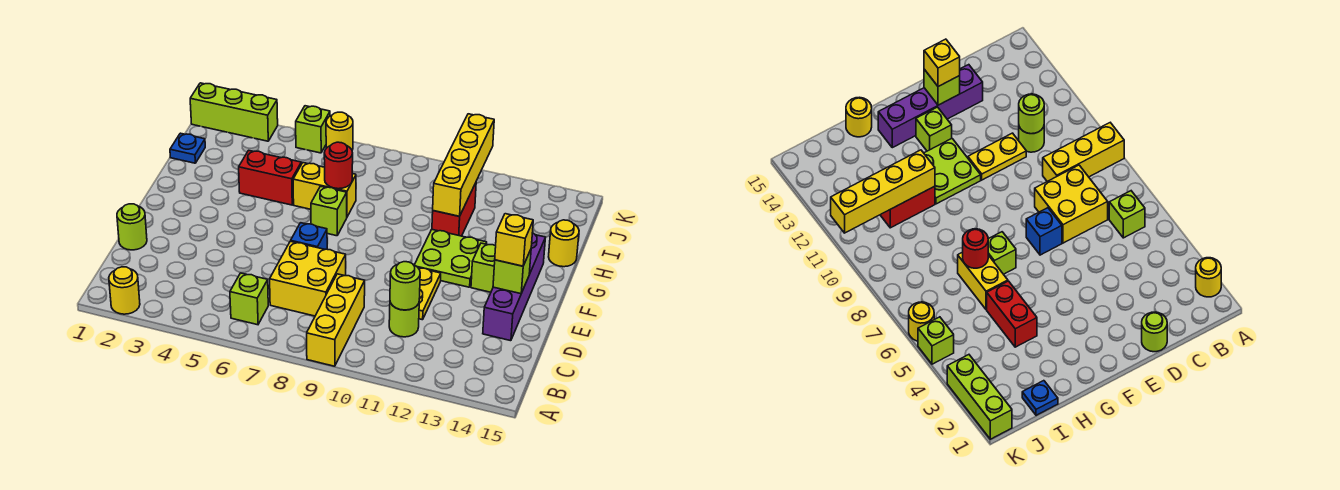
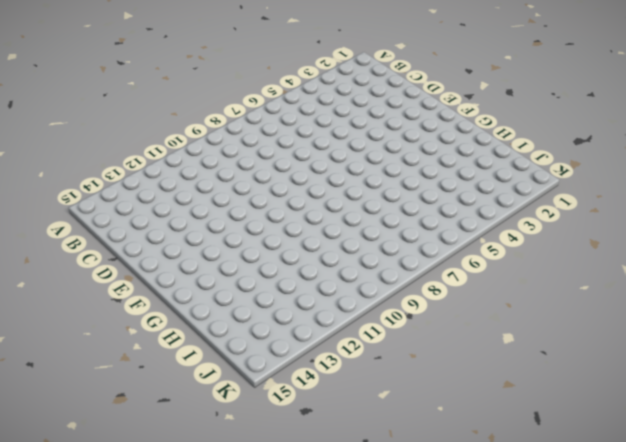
none -> yellow 1x1 round brick [109,267,140,314]
none -> yellow 1x3 brick [307,274,365,366]
none -> lime 1x1 brick [230,273,268,325]

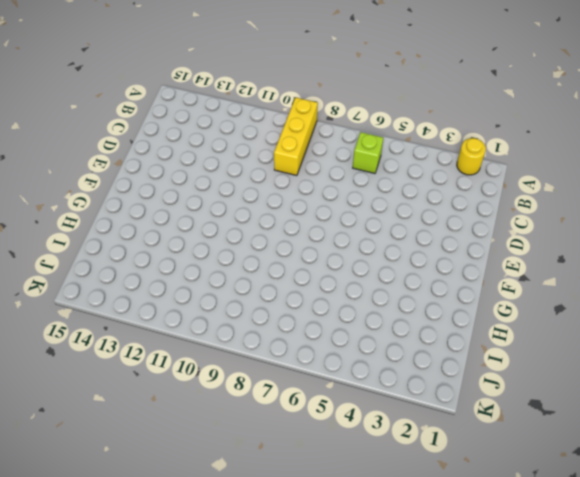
none -> yellow 2x2 brick [270,241,346,316]
none -> lime 1x1 round brick [389,303,419,337]
none -> lime 1x1 round brick [117,204,147,250]

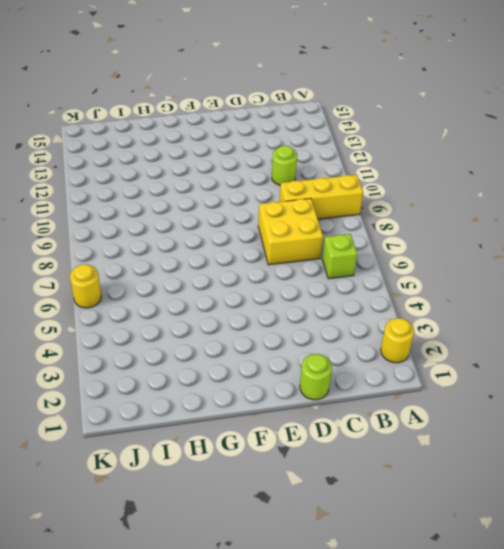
none -> yellow 1x2 plate [419,268,441,320]
none -> purple 1x4 brick [483,233,546,341]
none -> blue 1x1 brick [291,223,327,249]

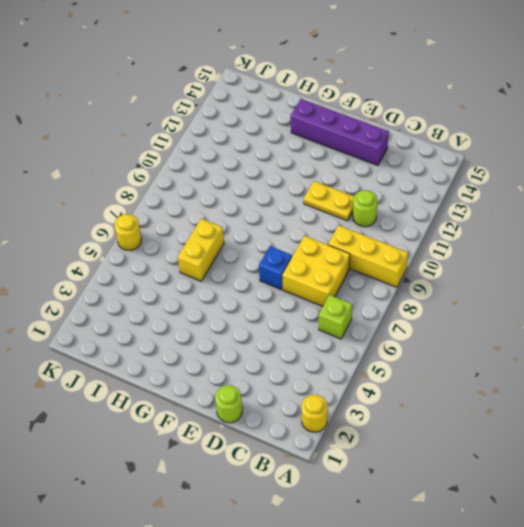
none -> lime 2x2 plate [415,230,487,287]
none -> lime 1x1 brick [471,243,496,292]
none -> lime 1x1 brick [311,186,347,236]

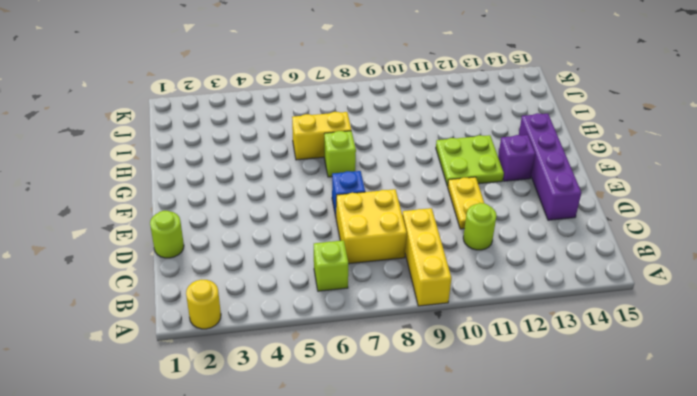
purple 1x1 brick [498,135,535,181] -> lime 1x1 brick [471,243,496,292]
none -> red 1x2 brick [239,150,301,205]
none -> red 1x2 brick [432,183,476,236]
none -> yellow 1x1 round brick [549,220,579,267]

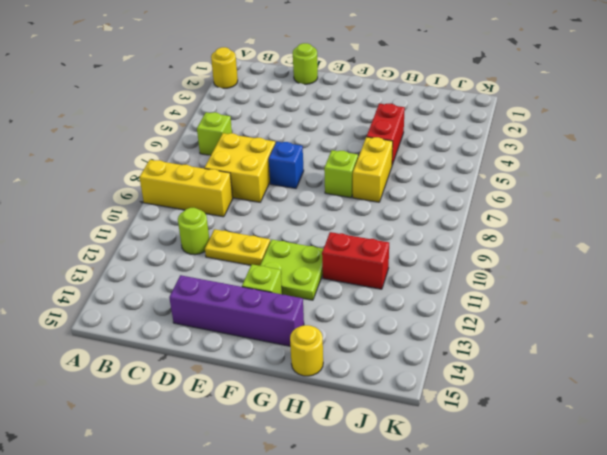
none -> blue 1x1 plate [170,133,205,163]
none -> lime 1x3 brick [190,83,278,141]
none -> lime 1x1 brick [296,106,330,153]

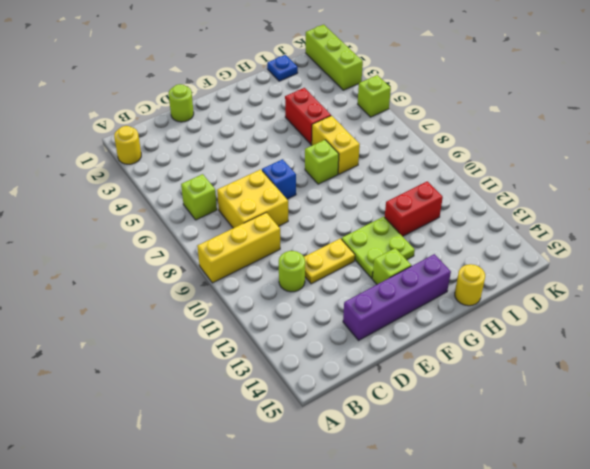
none -> yellow 1x1 round brick [326,112,353,150]
none -> lime 1x1 round brick [390,262,420,310]
none -> lime 1x1 brick [493,250,531,294]

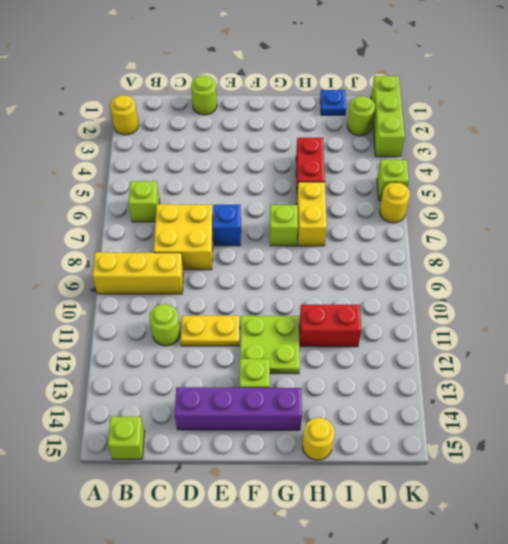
lime 1x1 brick [108,417,145,459] -> lime 1x1 brick moved to [493,250,531,294]
lime 1x1 round brick [347,96,375,136] -> lime 1x1 round brick moved to [390,262,420,310]
none -> red 1x1 round brick [324,142,353,189]
none -> yellow 1x4 brick [433,114,494,216]
none -> yellow 1x1 brick [495,214,533,266]

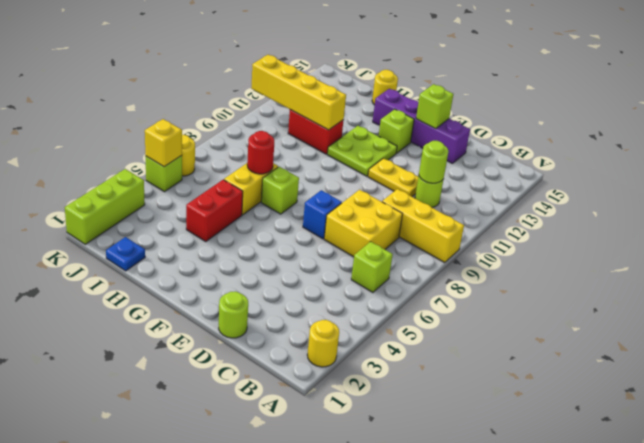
yellow 1x1 brick [145,119,182,167] -> yellow 1x1 brick moved to [495,214,533,266]

